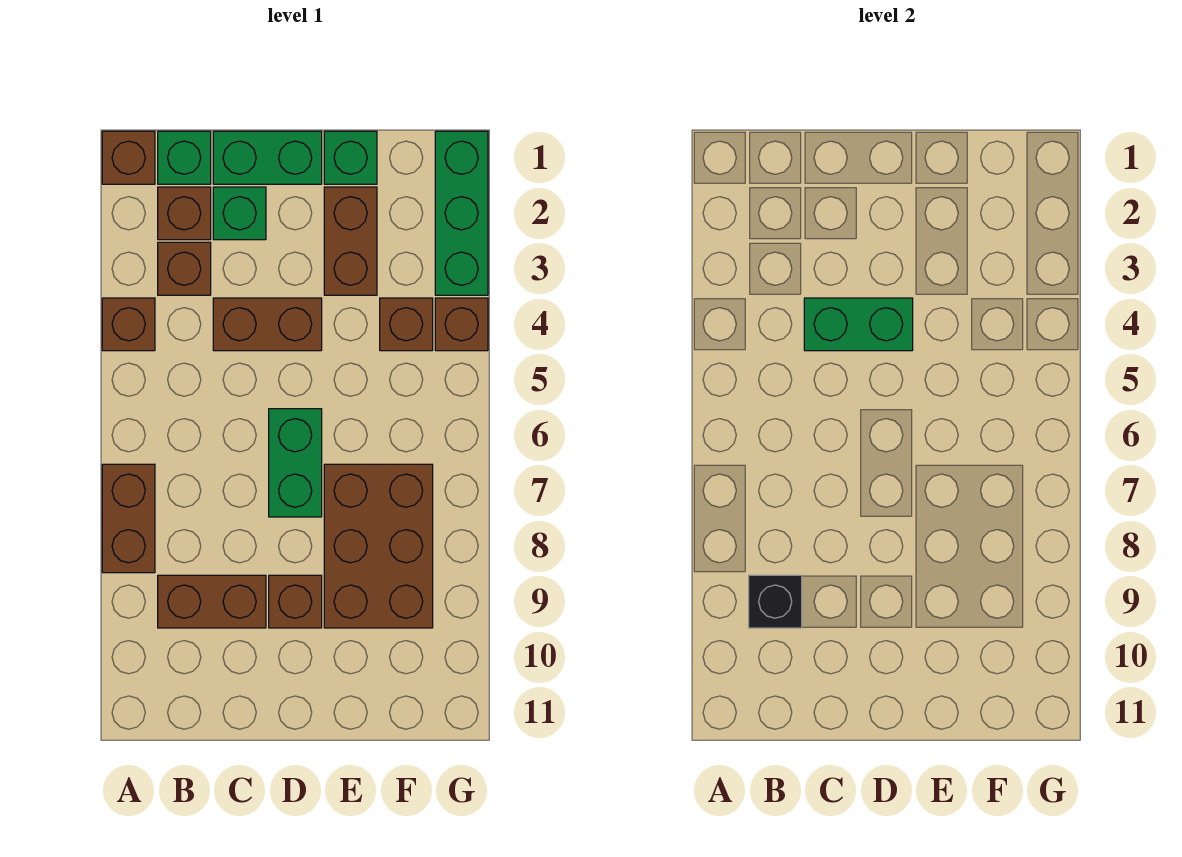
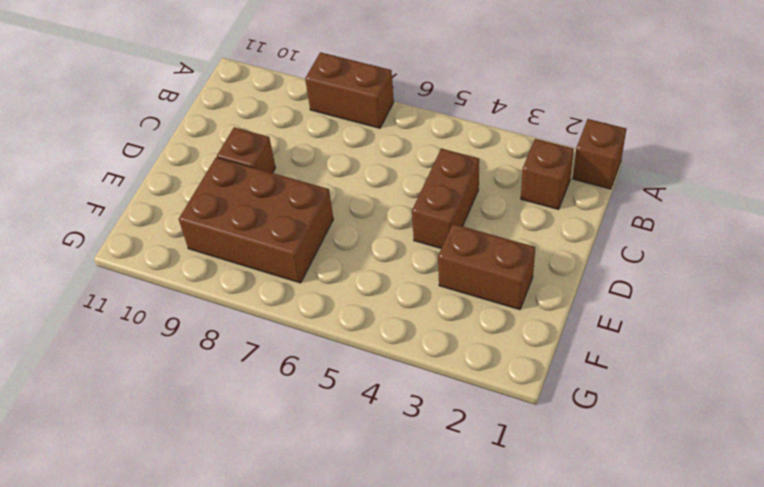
none -> brown 1x1 brick [102,298,155,351]
none -> green 1x1 brick [158,131,211,184]
none -> brown 1x1 brick [158,242,211,295]

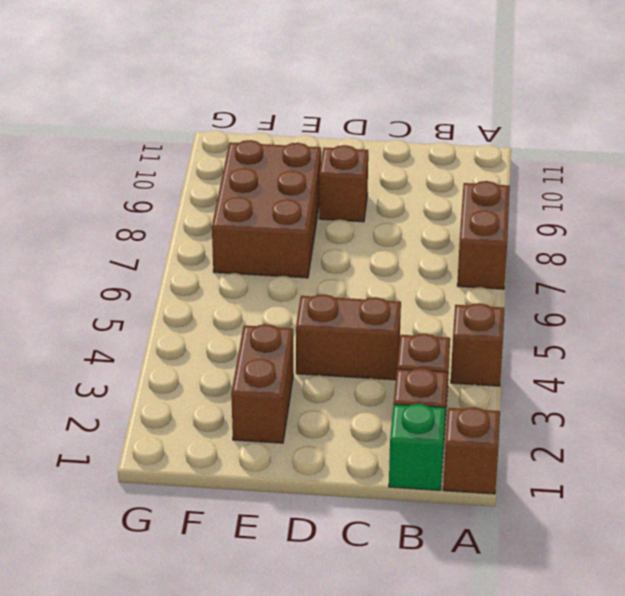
none -> brown 1x2 brick [158,575,266,628]
none -> green 1x2 brick [213,131,322,184]
none -> green 1x1 brick [213,187,266,240]

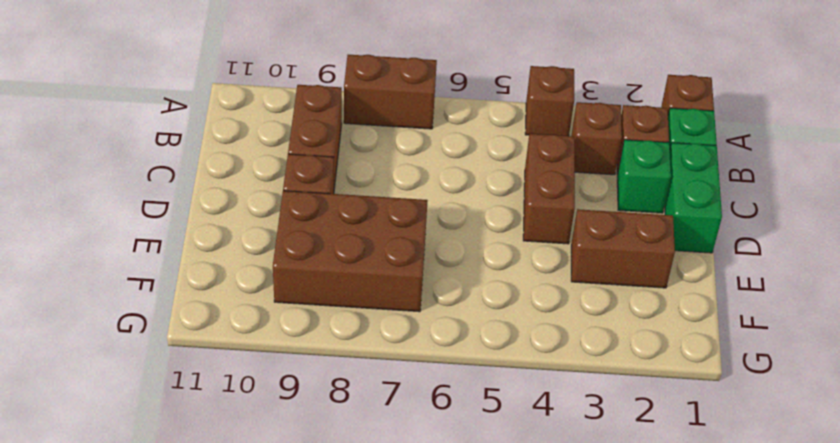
none -> green 1x2 brick [269,409,322,517]
none -> green 1x1 brick [324,131,377,184]
none -> brown 1x1 brick [380,298,433,351]

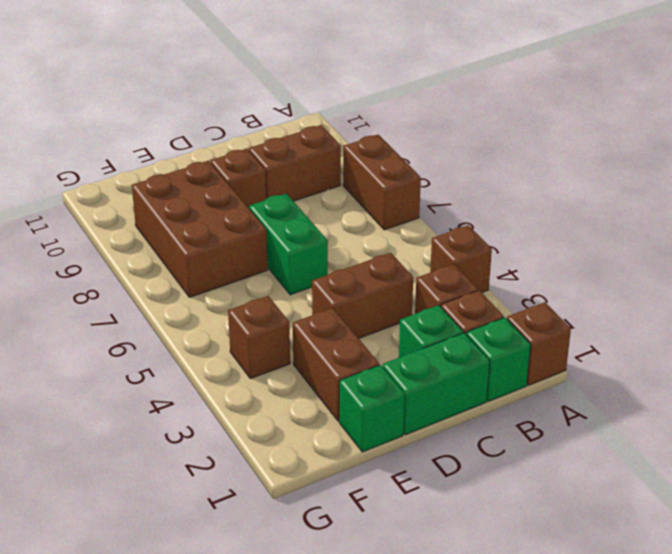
none -> green 1x3 brick [435,131,488,295]
none -> brown 1x1 brick [435,298,488,351]
none -> black 1x1 brick [749,575,802,628]

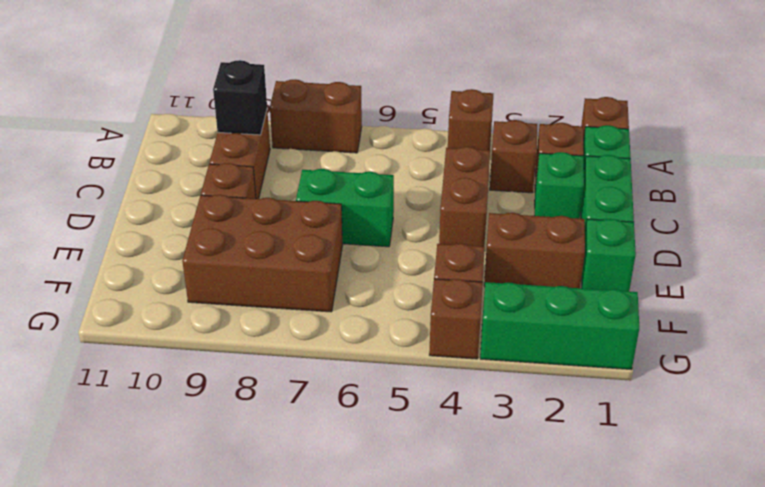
none -> green 1x2 brick [804,298,913,351]

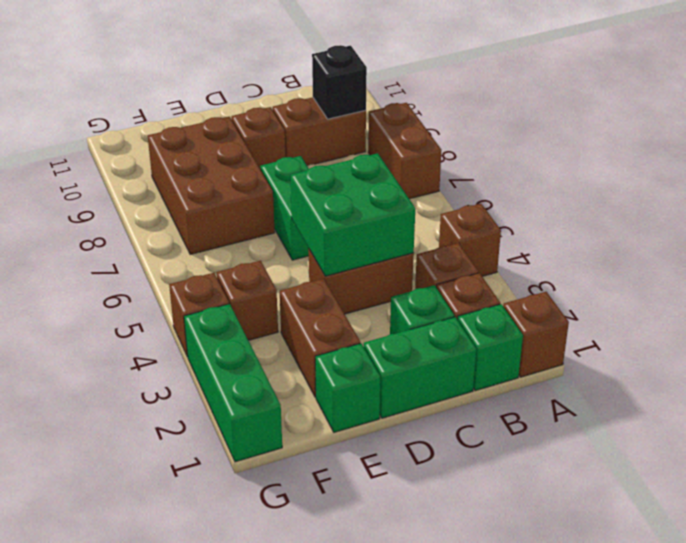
green 2x2 brick [291,153,415,276] -> green 1x2 brick [804,298,913,351]

